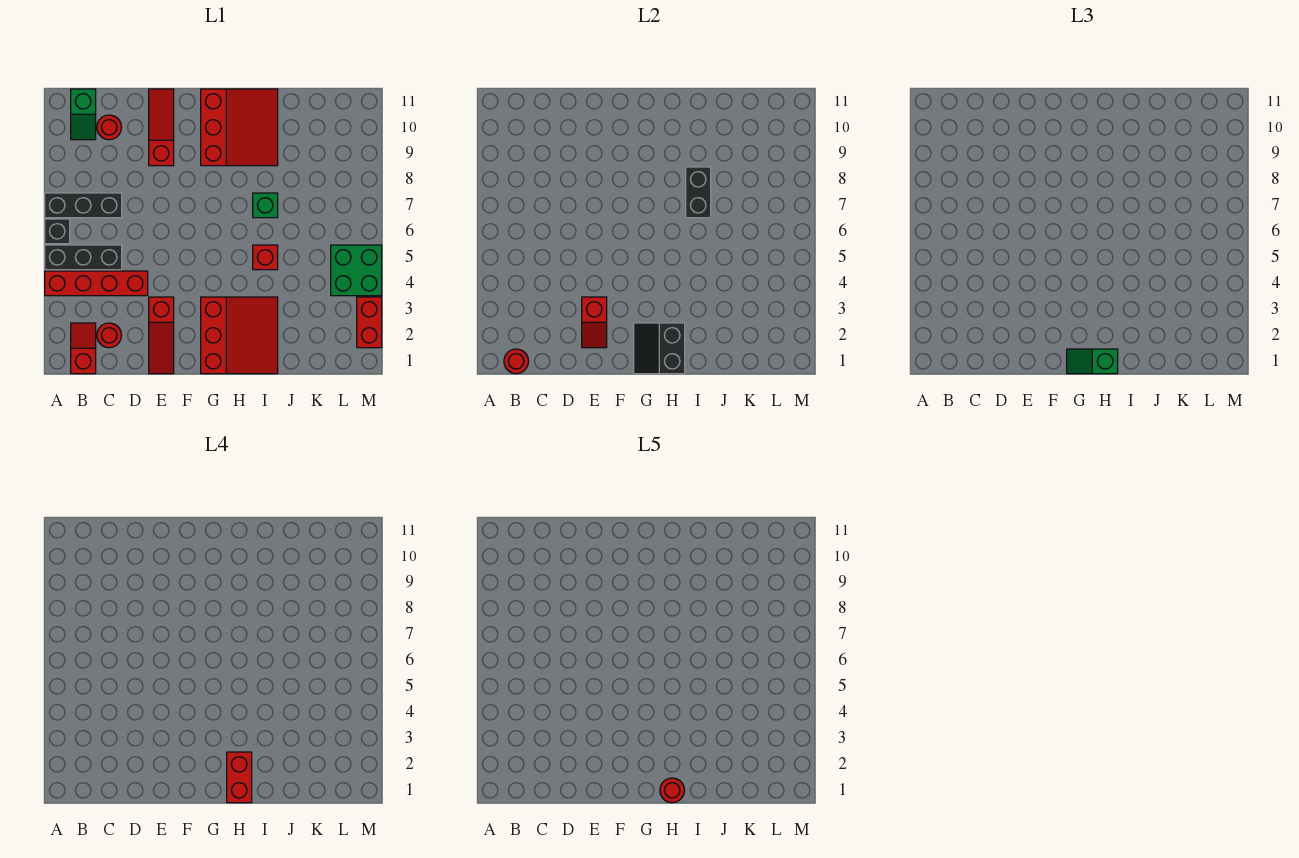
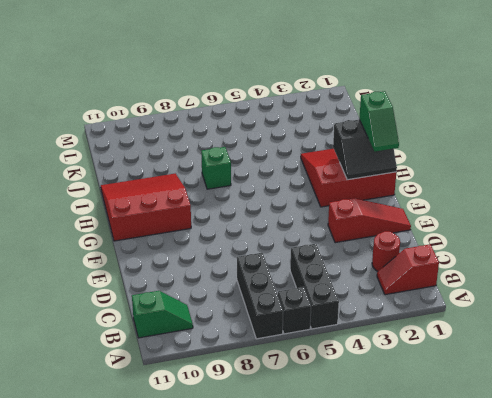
none -> red 1x4 brick [45,271,148,296]
none -> red 1x1 round brick [97,115,122,140]
none -> red 1x3 slope [149,89,174,166]

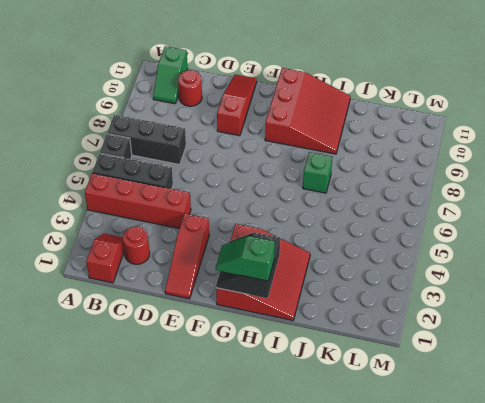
none -> red 1x1 brick [253,245,278,270]
none -> green 2x2 brick [331,245,382,296]
none -> red 1x2 brick [357,297,382,348]

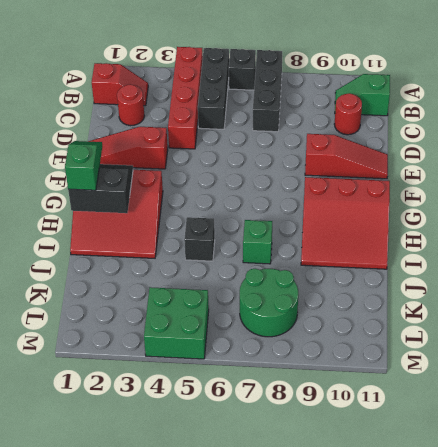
black 1x1 brick [184,217,215,261] -> red 1x1 brick [253,245,278,270]
green 2x2 round brick [240,269,298,337] -> none
none -> red 1x2 brick [357,297,382,348]
none -> red 1x1 round brick [504,349,529,374]
none -> red 1x2 slope [582,297,607,348]

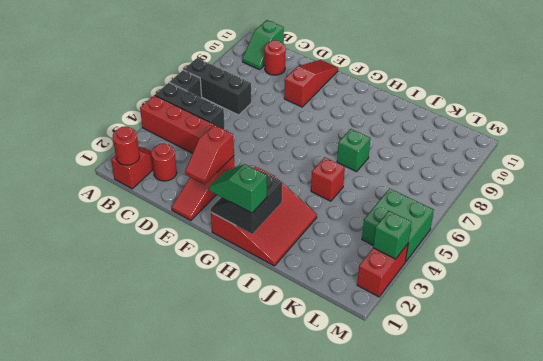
green 1x1 brick [373,211,412,259] -> none
none -> red 3x3 slope [201,89,278,166]
none -> black 1x2 brick [686,167,711,218]
none -> red 1x2 brick [227,752,252,803]

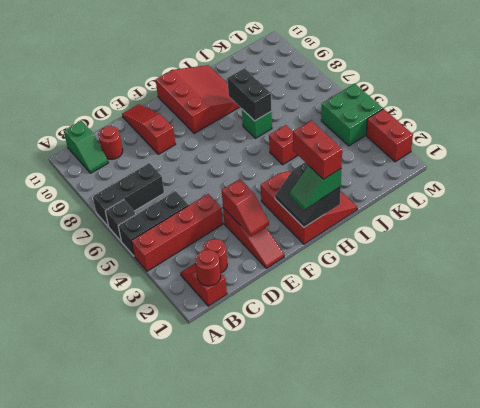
none -> red 1x1 round brick [660,778,685,803]

